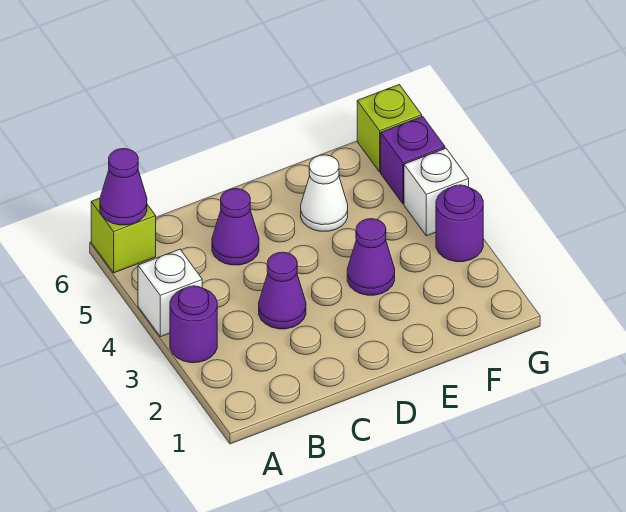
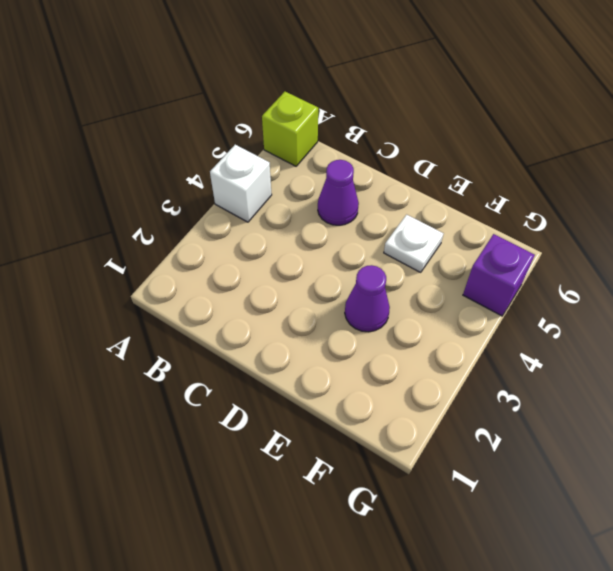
white 1x1 plate [384,215,444,272] -> white 1x1 cone [301,155,348,231]
none -> purple 1x1 round brick [170,286,217,363]
none -> purple 1x1 cone [259,252,306,329]
none -> purple 1x1 round brick [436,185,483,262]

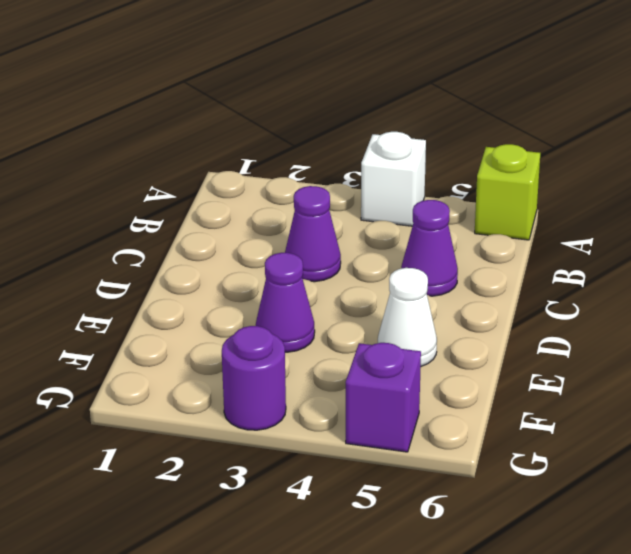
none -> purple 1x1 round brick [170,286,217,363]
none -> white 1x1 brick [404,148,469,236]
none -> lime 1x1 brick [357,85,422,172]

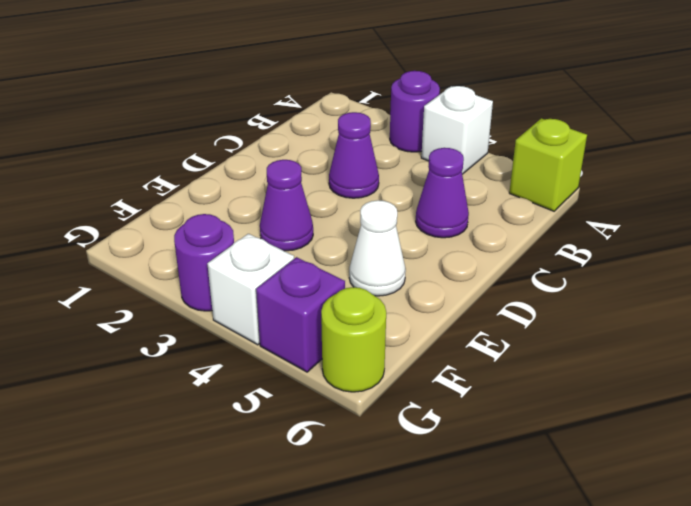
lime 1x1 round brick [321,287,386,392] -> lime 1x1 brick [357,85,422,172]
none -> purple 1x1 cone [100,149,147,225]

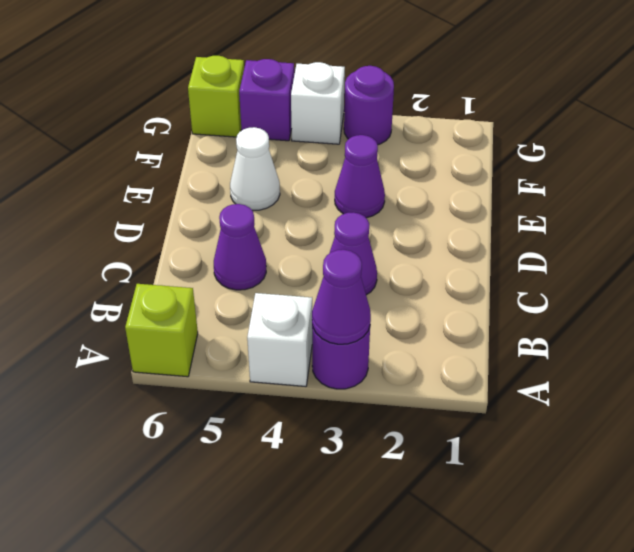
purple 1x1 cone [312,250,371,344] -> purple 1x1 cone moved to [100,149,147,225]

